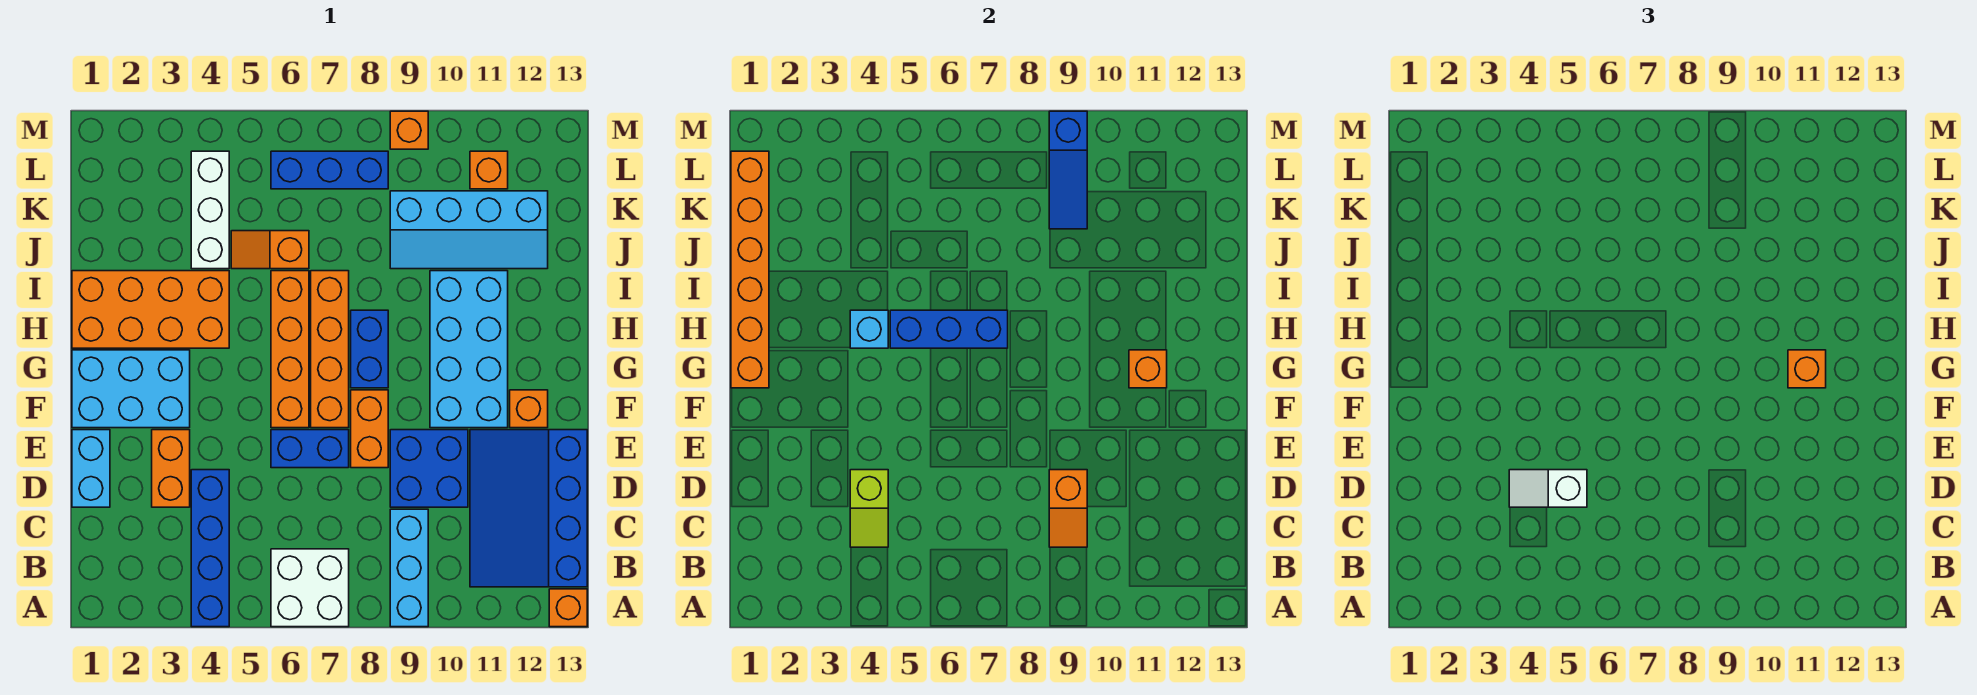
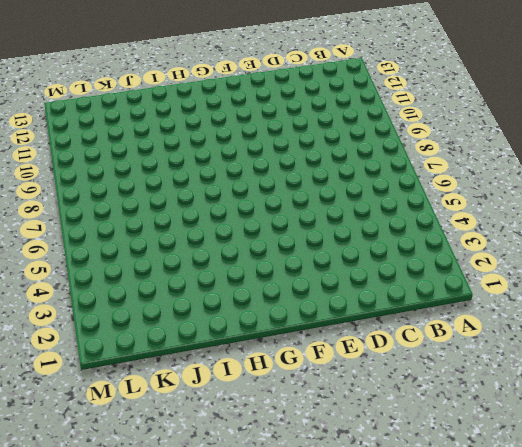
none -> blue 1x4 brick [191,470,229,627]
none -> white 2x2 brick [271,549,349,627]
none -> cyan 1x3 brick [390,509,428,627]
none -> orange 1x1 brick [549,589,587,627]

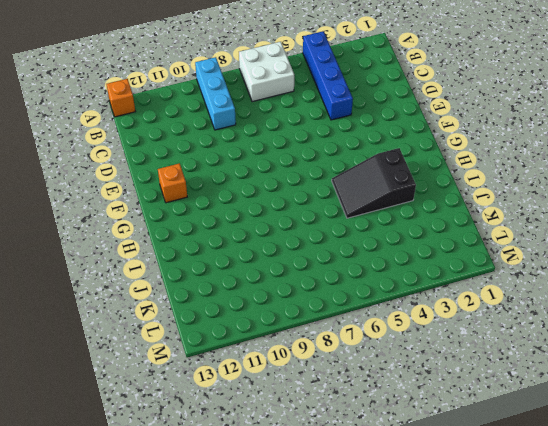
black 2x3 slope [332,148,416,218] -> orange 2x4 brick [72,271,229,348]
none -> blue 3x4 slope [470,430,587,587]
none -> cyan 1x2 brick [72,430,110,507]
none -> orange 1x2 brick [152,430,190,507]
none -> blue 2x2 brick [390,430,468,507]

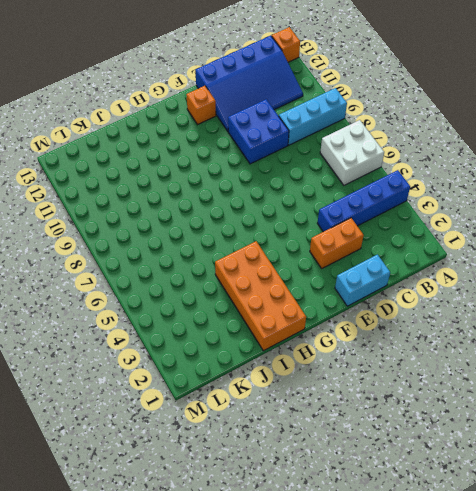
none -> blue 1x2 brick [271,430,349,468]
none -> orange 1x2 brick [351,390,388,468]
none -> cyan 2x3 brick [72,350,190,428]
none -> orange 1x4 brick [271,271,309,428]

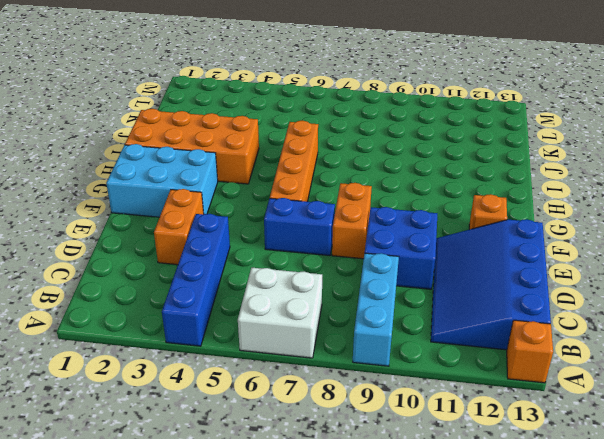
none -> cyan 1x2 brick [72,430,110,507]
none -> orange 1x4 brick [311,271,349,428]
none -> cyan 2x4 brick [430,271,508,428]
none -> blue 1x2 brick [351,310,388,388]

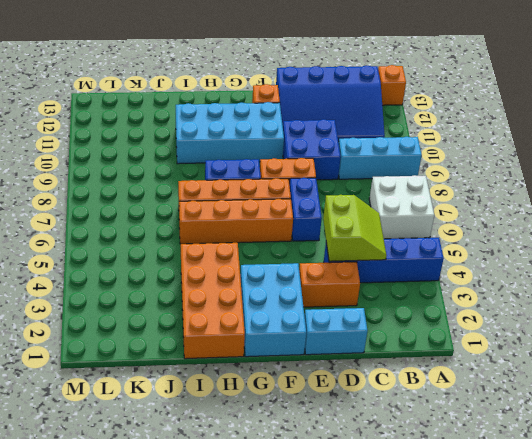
lime 2x2 slope [323,195,387,261] -> lime 1x2 slope [850,470,888,547]
none -> white 1x3 brick [191,151,229,269]
none -> orange 1x2 slope [231,231,309,269]
none -> cyan 2x4 slope [390,191,548,269]
none -> blue 1x3 brick [271,151,388,189]

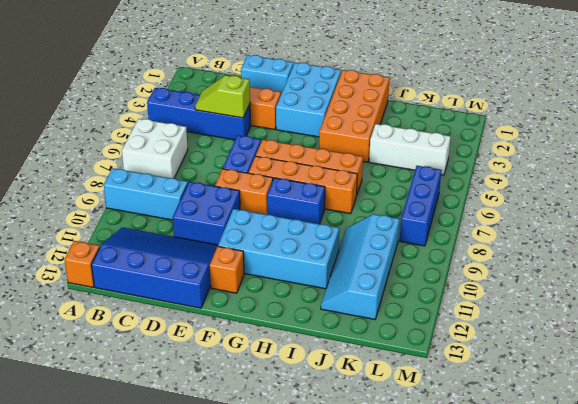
none -> orange 1x2 slope [231,231,309,269]
none -> orange 1x1 brick [470,151,508,189]
none -> orange 1x1 brick [390,111,428,149]
none -> orange 1x2 slope [1049,470,1087,547]

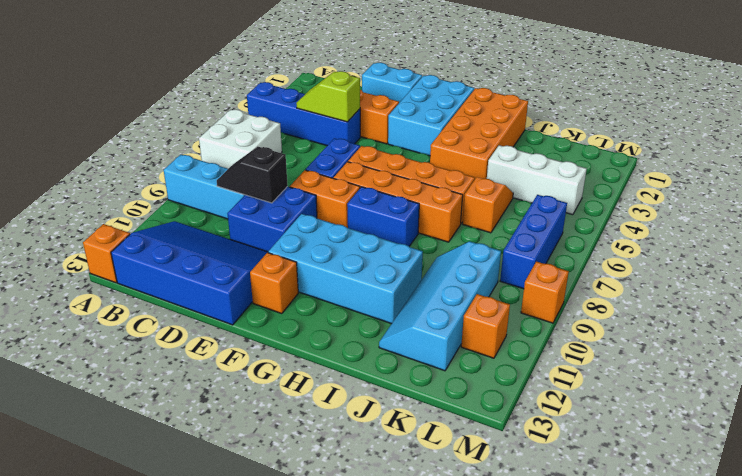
black 1x2 slope [217,147,288,203] -> orange 1x2 slope [1049,470,1087,547]
none -> orange 1x6 brick [731,151,769,388]
none -> orange 1x1 brick [1129,350,1167,388]
none -> cyan 1x1 brick [850,310,888,348]
none -> blue 1x3 brick [890,310,1008,348]

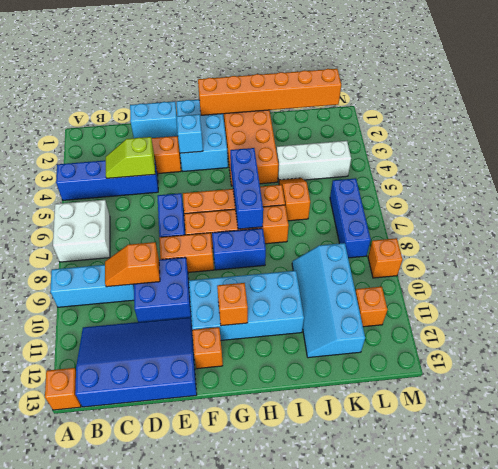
cyan 1x1 brick [176,114,203,153] -> cyan 1x1 brick moved to [850,310,888,348]
none -> blue 1x3 slope [1049,111,1087,229]
none -> white 1x2 slope [1509,470,1587,507]
none -> orange 1x1 brick [1788,350,1826,388]

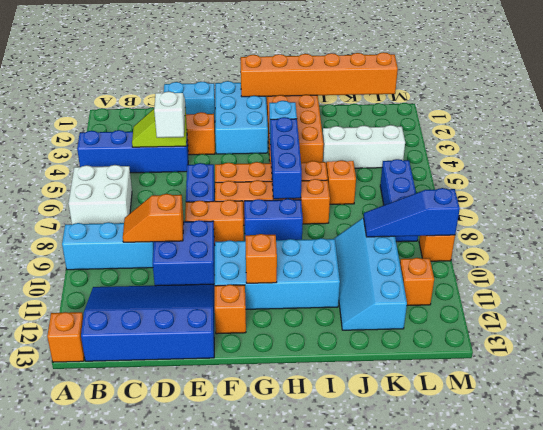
none -> orange 1x1 brick [1788,350,1826,388]

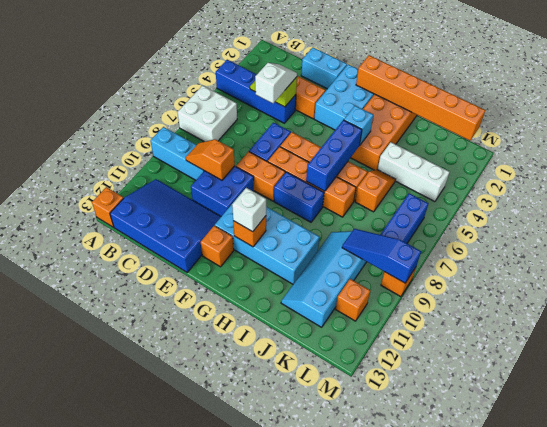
white 1x1 brick [232,188,266,232] -> orange 1x1 brick [1788,350,1826,388]

